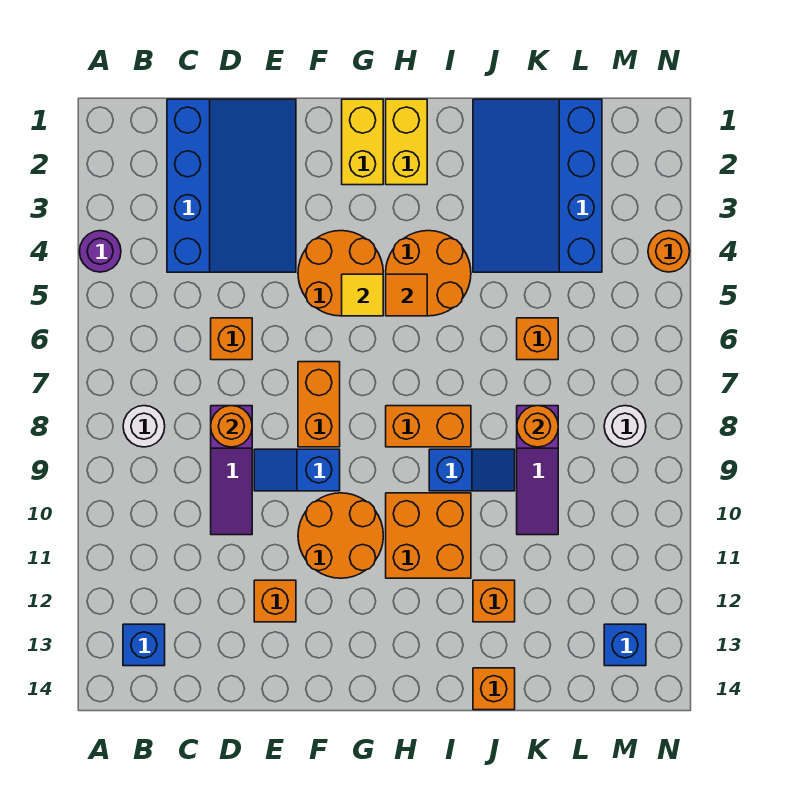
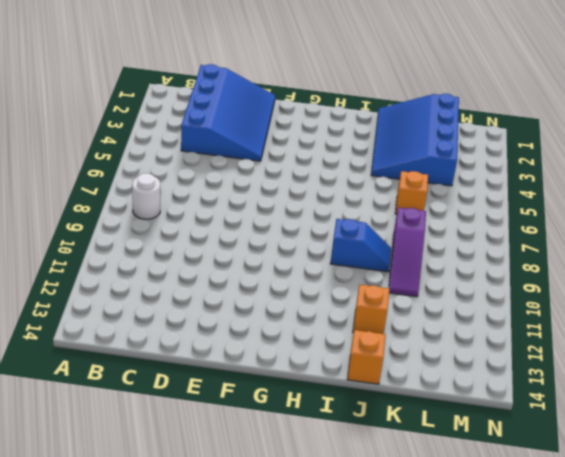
none -> purple 1x1 round brick [79,231,121,272]
none -> blue 1x1 brick [123,624,165,666]
none -> orange 1x1 brick [211,318,252,360]

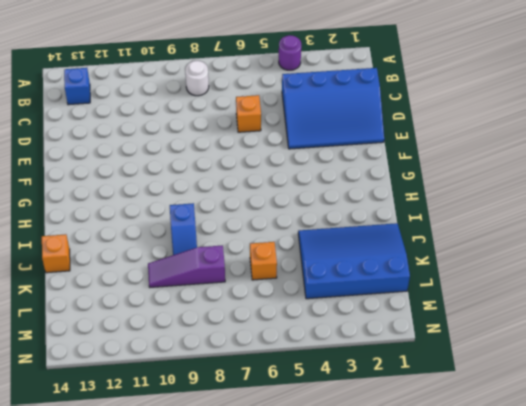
none -> purple 1x3 slope [211,406,252,535]
none -> blue 1x2 slope [254,449,340,491]
none -> orange 1x1 brick [254,580,296,622]

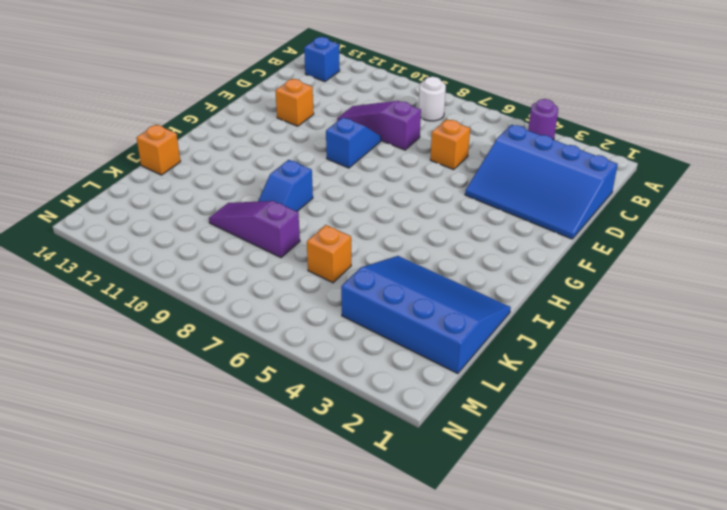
none -> orange 2x2 round brick [298,231,383,316]
none -> orange 1x2 brick [298,362,340,447]
none -> orange 2x2 round brick [298,493,383,578]

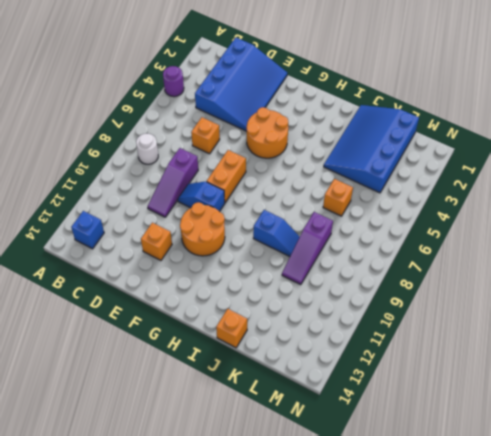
none -> yellow 1x2 brick [342,99,383,185]
none -> yellow 1x2 brick [386,99,427,185]
none -> orange 2x2 round brick [386,231,471,316]

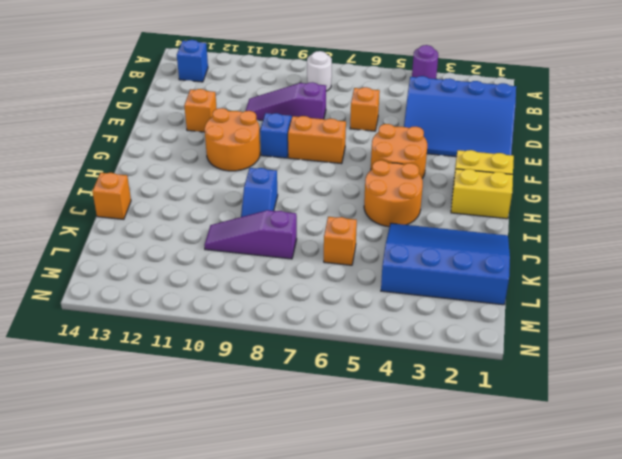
none -> orange 1x2 brick [386,406,471,447]
none -> orange 2x2 brick [386,493,471,578]
none -> orange 1x1 brick [473,580,515,622]

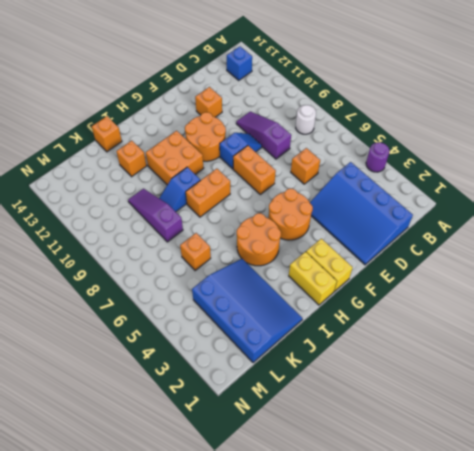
none -> white 1x1 round brick [604,406,646,447]
none -> blue 1x1 brick [604,624,646,666]
none -> orange 1x1 round brick [648,231,690,272]

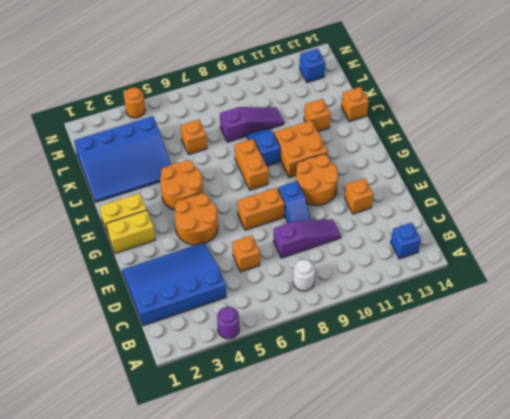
none -> white 1x1 round brick [604,406,646,447]
none -> orange 1x1 round brick [211,406,252,447]
none -> yellow 1x1 tile [342,274,383,316]

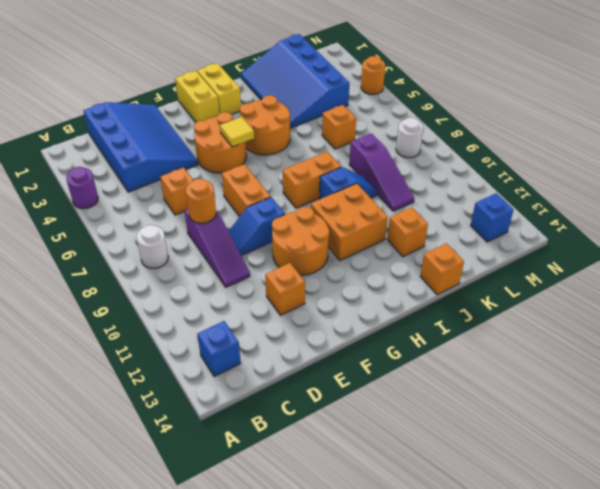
none -> orange 1x1 tile [386,274,427,316]
none -> orange 1x1 round brick [517,406,558,447]

